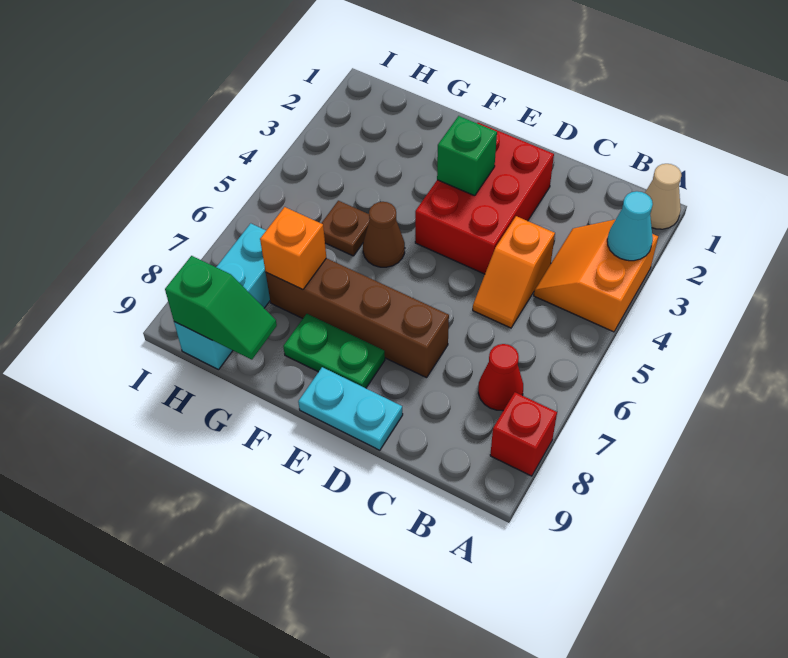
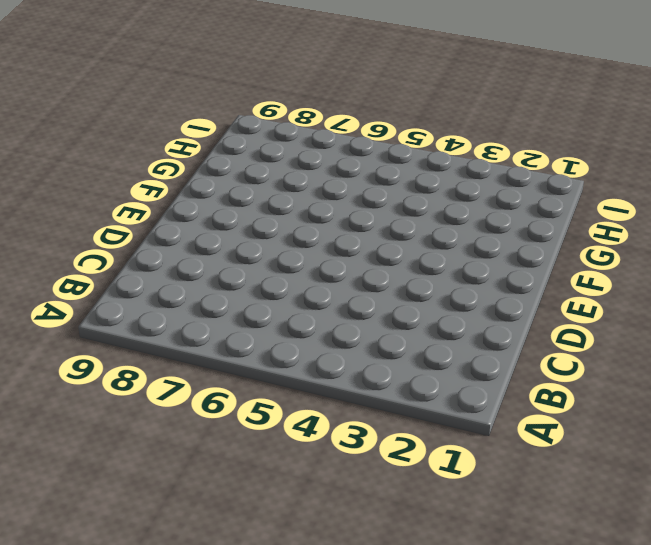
none -> tan 1x1 cone [645,164,681,229]
none -> orange 2x2 slope [534,219,658,332]
none -> red 1x1 brick [490,392,557,476]

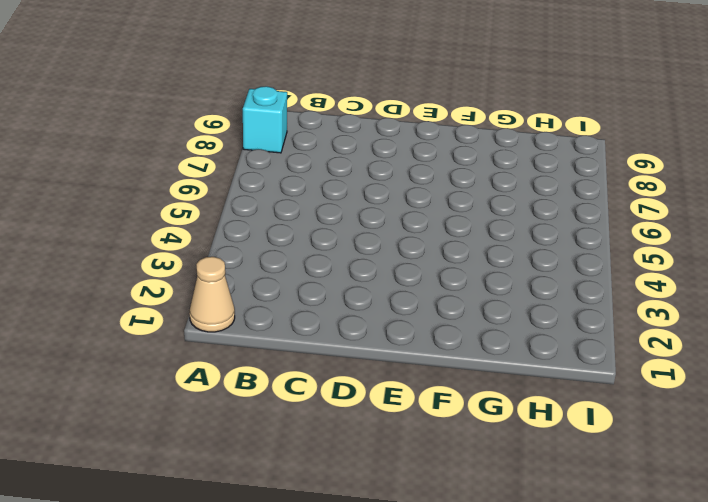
cyan 1x1 brick [243,86,287,153] -> red 1x1 brick [490,392,557,476]
none -> orange 2x2 slope [534,219,658,332]
none -> red 1x1 cone [478,344,523,411]
none -> orange 1x2 slope [473,216,555,328]

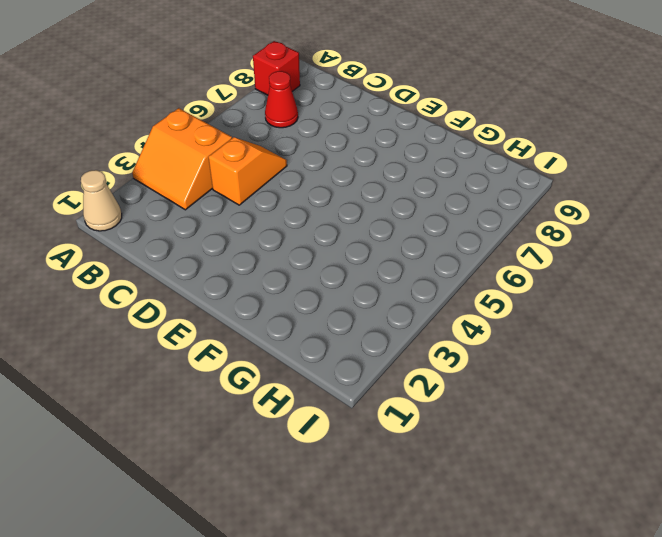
orange 2x2 slope [132,108,232,210] -> orange 2x2 slope turned to [534,219,658,332]
none -> red 2x3 brick [415,123,554,274]
none -> brown 1x4 brick [266,258,449,378]
none -> cyan 1x2 plate [298,367,403,450]

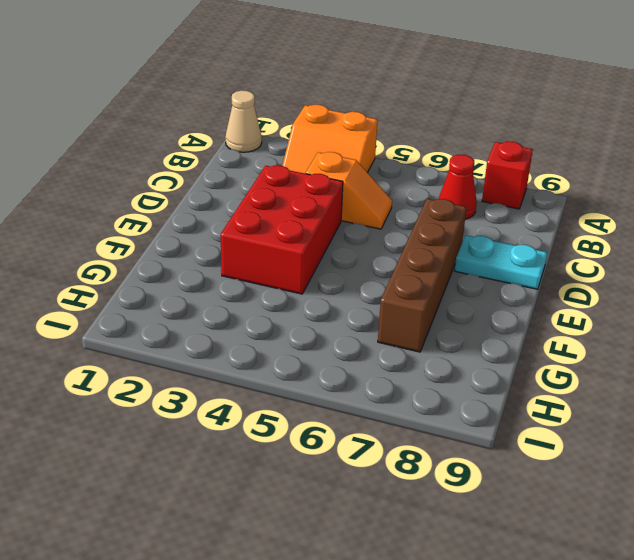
red 2x3 brick [221,165,343,294] -> red 2x3 brick turned to [415,123,554,274]
cyan 1x2 plate [455,235,547,289] -> cyan 1x2 plate turned to [298,367,403,450]
none -> green 1x2 plate [283,314,385,388]
none -> brown 1x1 cone [363,202,405,267]
none -> brown 1x1 plate [321,201,369,256]

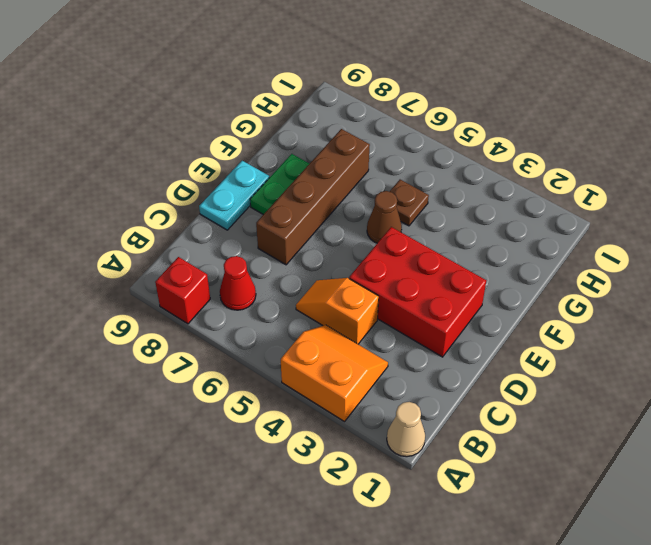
none -> cyan 1x3 brick [174,223,270,370]
none -> cyan 1x1 cone [607,191,653,261]
none -> green 1x1 brick [437,116,497,196]

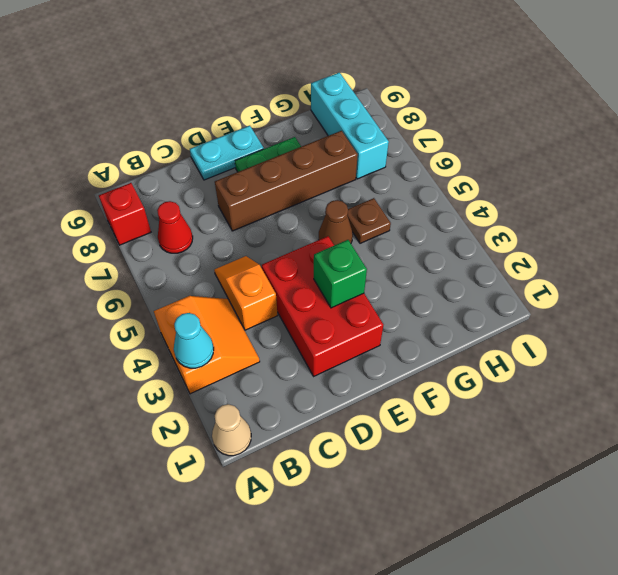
none -> orange 1x1 brick [260,207,326,290]
none -> green 1x2 slope [165,256,277,360]

